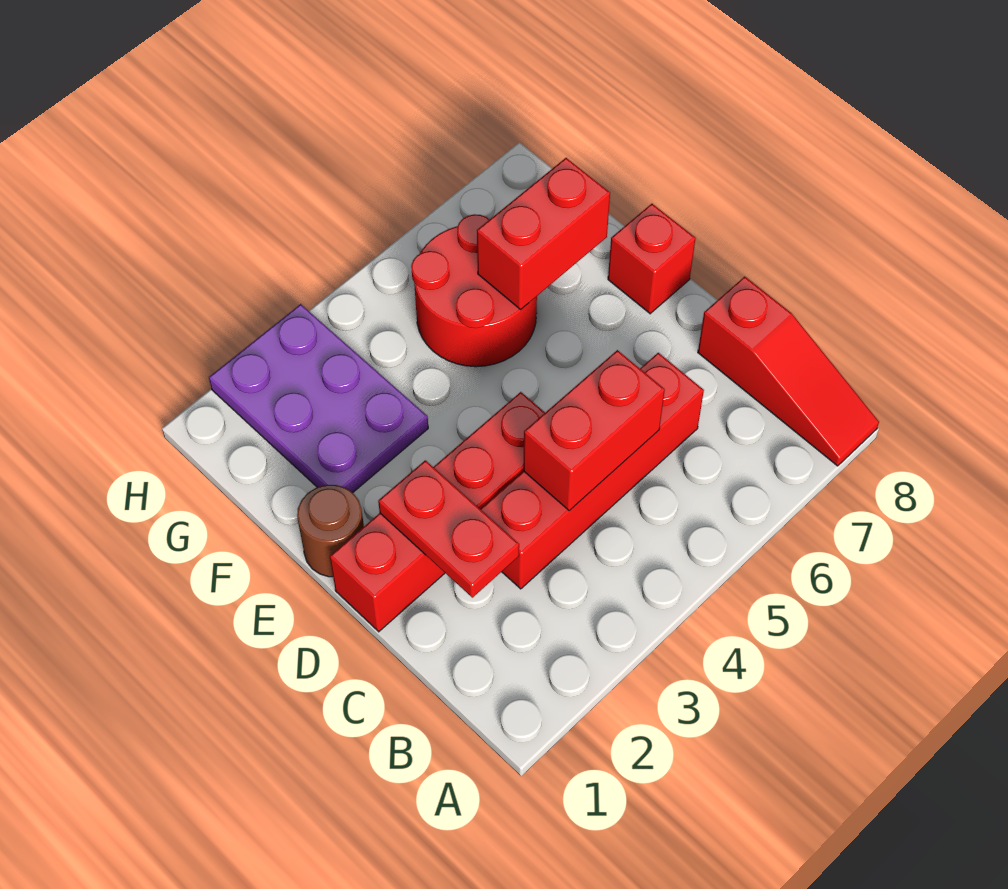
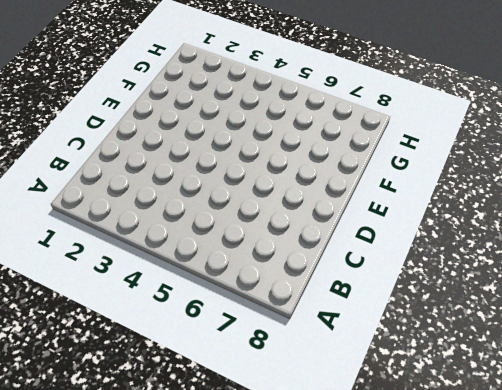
none -> red 1x3 slope [698,277,879,466]
none -> red 1x4 brick [481,353,704,589]

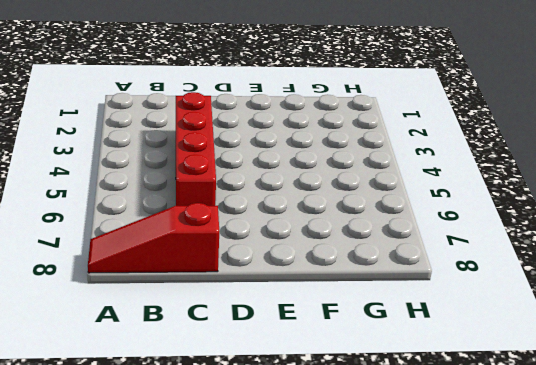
none -> red 1x4 brick [330,392,545,632]
none -> brown 1x1 round brick [297,485,364,577]

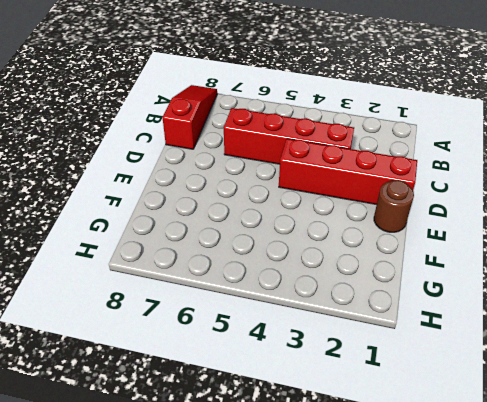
none -> red 1x1 brick [608,204,695,314]
none -> purple 2x3 plate [209,304,428,493]

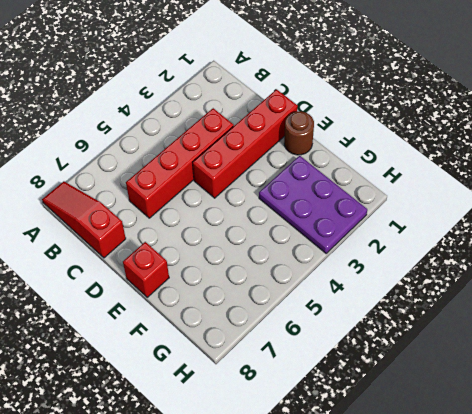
none -> red 2x2 round brick [411,214,537,367]
none -> red 1x2 plate [378,460,519,598]

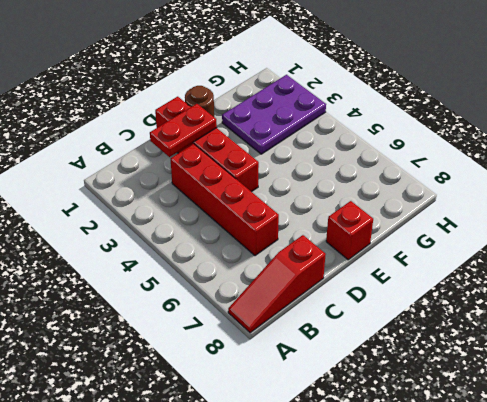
none -> red 2x2 round brick [411,214,537,367]
none -> red 1x2 brick [523,350,665,511]

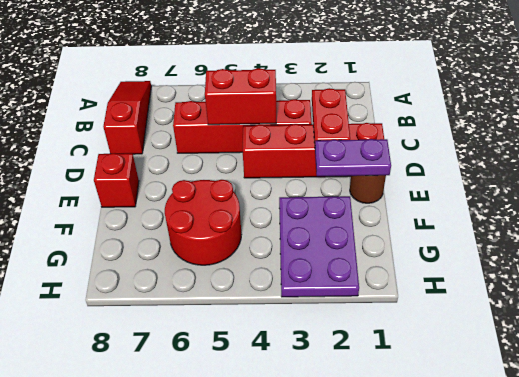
purple 1x2 plate [315,139,391,176] -> none
none -> red 1x2 brick [477,158,610,310]

